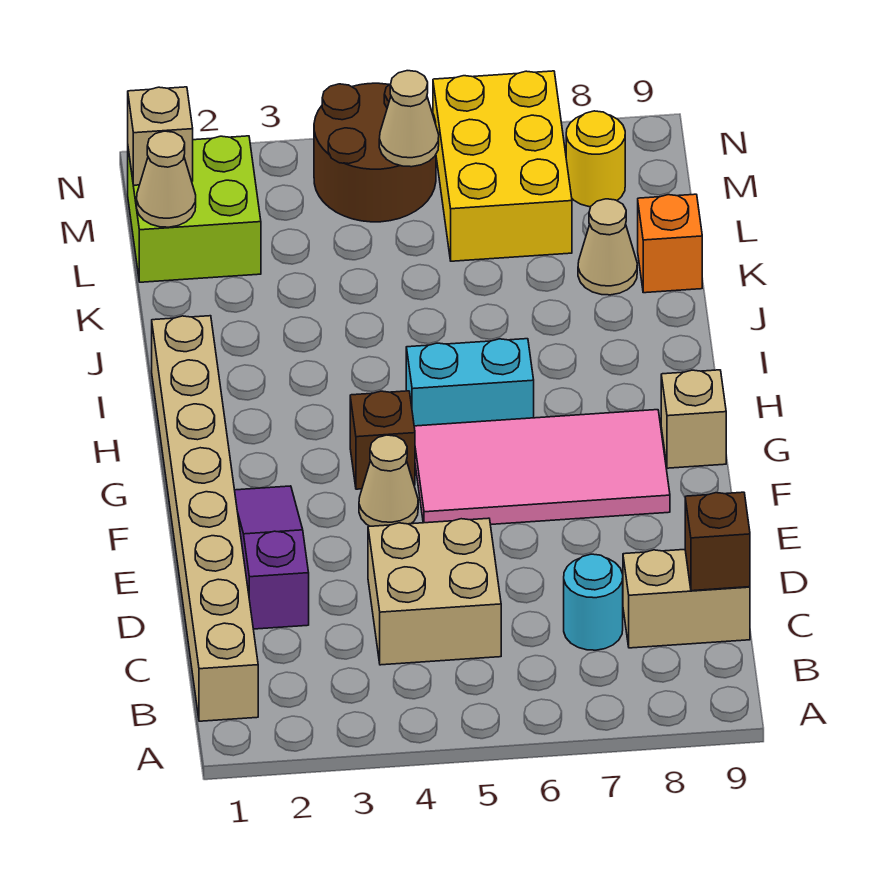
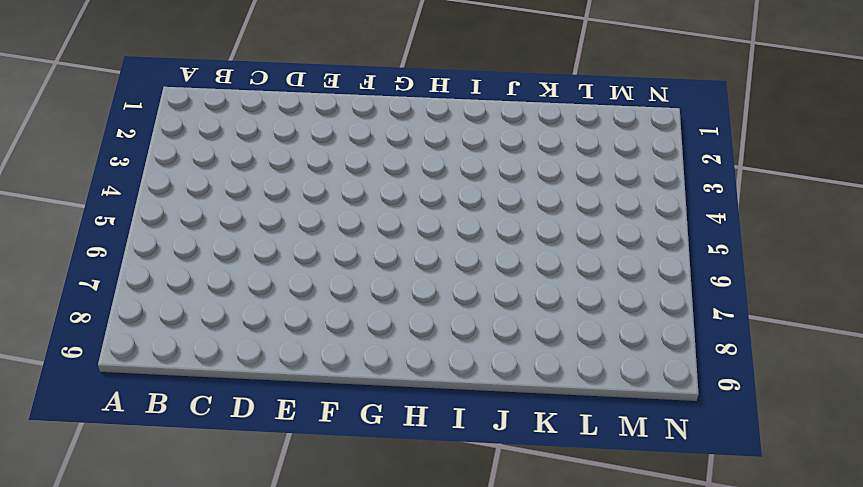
none -> tan 1x8 brick [152,316,258,721]
none -> tan 2x2 brick [368,518,501,665]
none -> cyan 1x1 round brick [564,554,623,650]

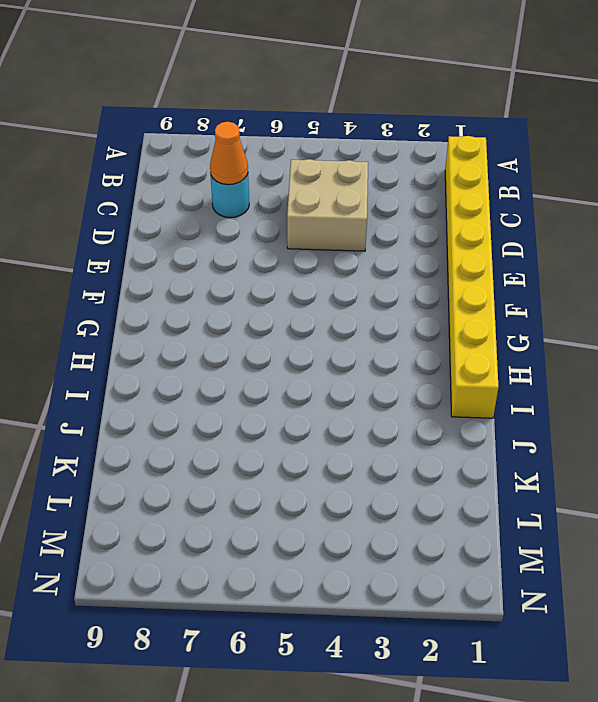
yellow 1x8 brick [445,136,498,418] -> tan 1x8 brick [152,316,258,721]
orange 1x1 cone [210,122,248,185] -> none
none -> tan 1x2 brick [623,549,750,648]
none -> purple 1x3 slope [235,486,309,629]
none -> tan 1x1 cone [359,435,418,526]

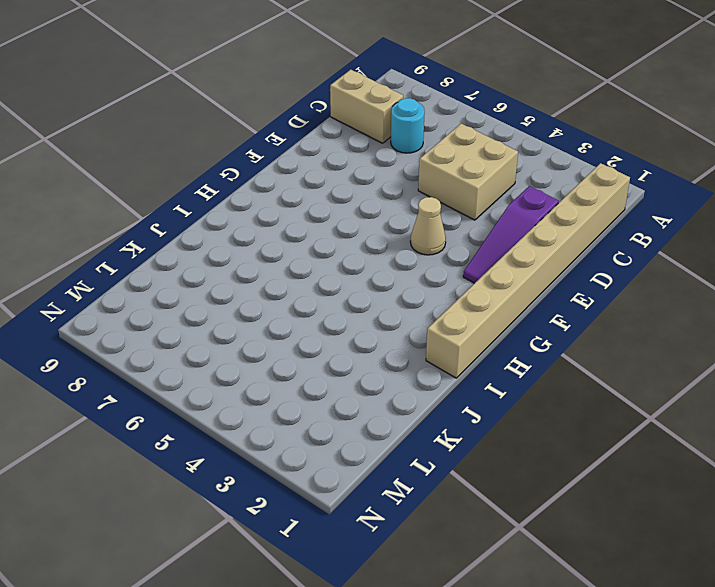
none -> pink 2x4 tile [414,410,670,525]
none -> brown 1x1 brick [350,391,415,489]
none -> tan 1x1 brick [661,370,726,468]

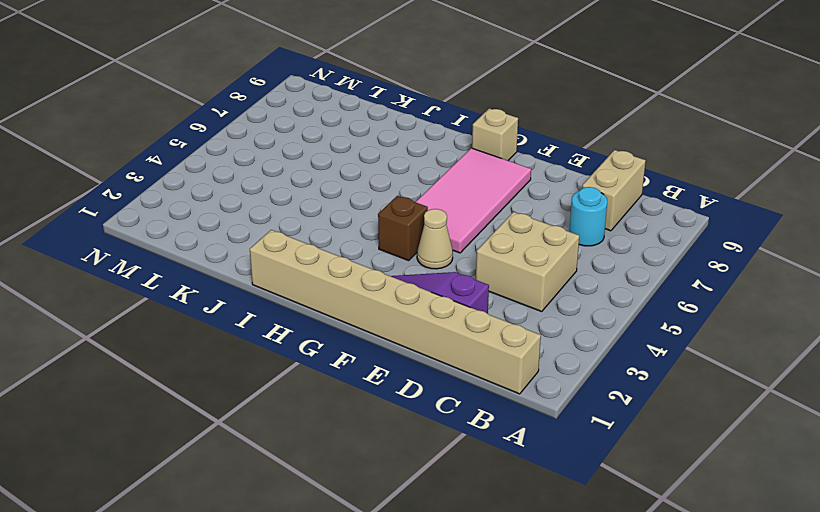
none -> cyan 1x2 brick [406,339,534,426]
none -> tan 1x1 cone [578,199,637,295]
none -> orange 1x1 brick [638,194,702,293]

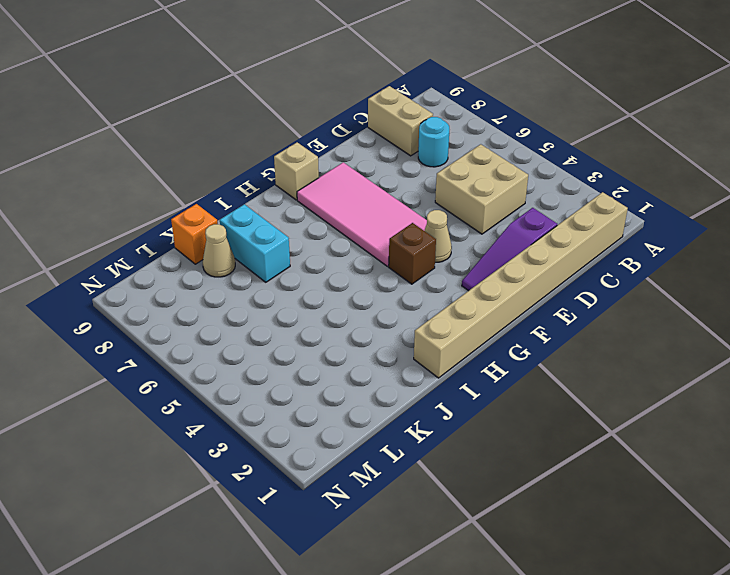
cyan 1x2 brick [220,204,290,282] -> cyan 1x2 brick moved to [406,339,534,426]
none -> lime 2x2 brick [128,136,261,282]
none -> yellow 2x3 brick [433,71,572,261]
none -> brown 2x2 round brick [314,83,436,222]

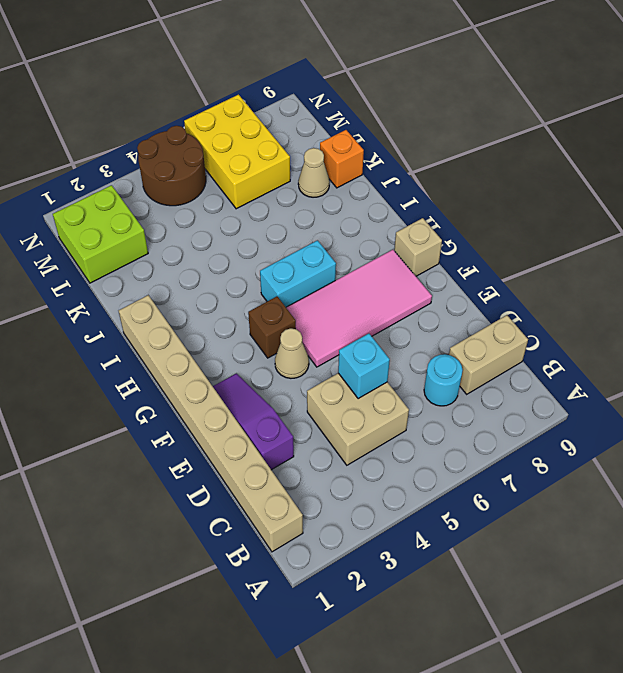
cyan 1x1 brick [338,334,390,399] -> none
none -> yellow 1x1 round brick [566,111,625,207]
none -> brown 1x1 brick [685,492,750,591]
none -> tan 1x1 cone [137,131,196,227]

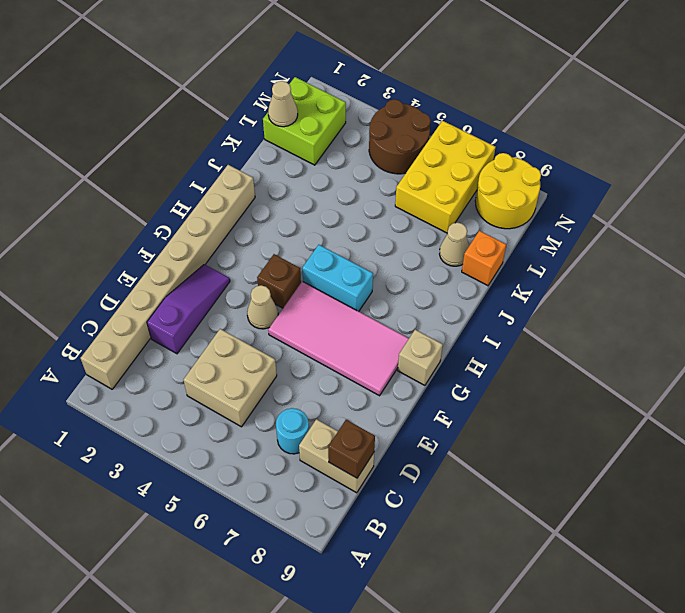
yellow 2x2 round brick [475,153,541,229] -> yellow 1x1 round brick [566,111,625,207]
none -> tan 1x1 brick [128,87,193,185]
none -> tan 1x1 cone [379,71,439,167]

